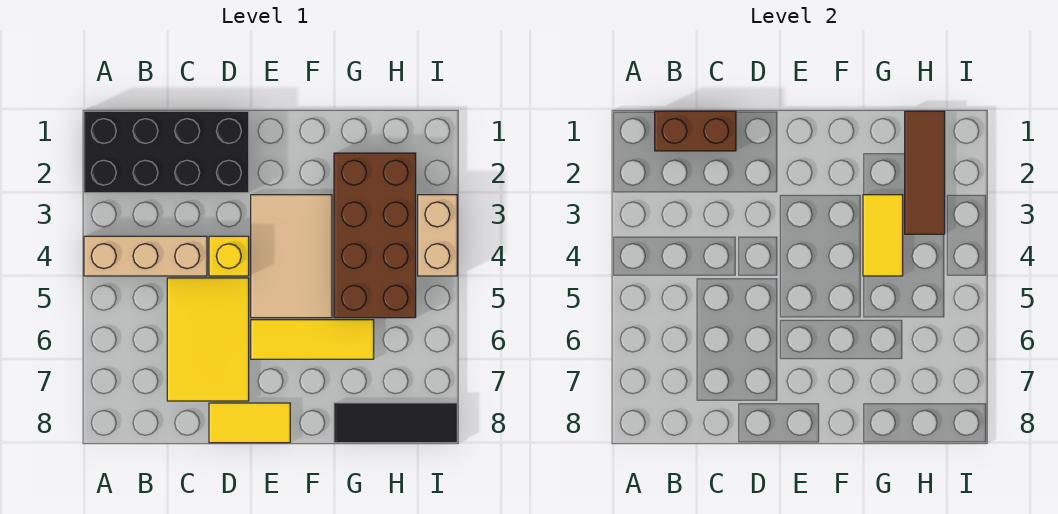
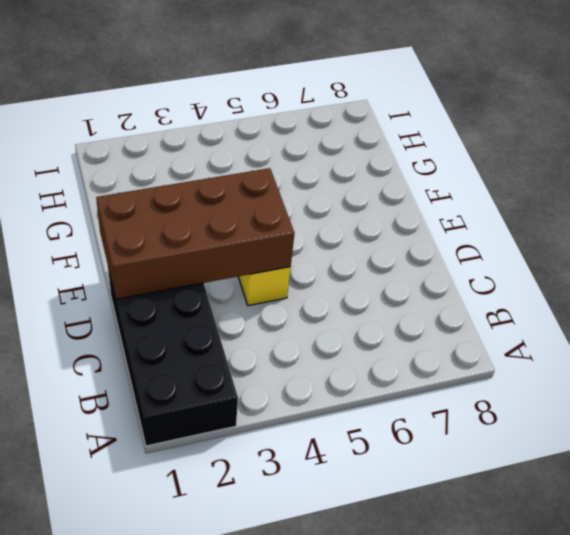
brown 2x4 brick [96,168,295,299] -> brown 2x4 brick moved to [334,153,416,318]
none -> tan 1x3 brick [84,236,207,276]
none -> yellow 2x3 tile [167,278,249,401]
none -> yellow 1x2 tile [209,403,290,443]

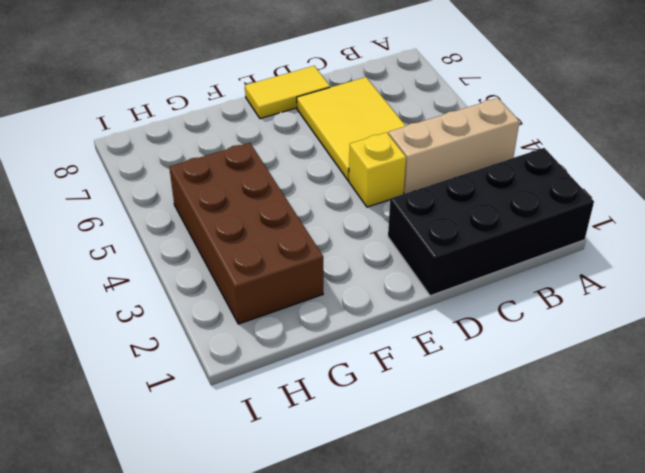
none -> tan 2x3 tile [251,195,332,318]
none -> yellow 1x3 tile [251,320,374,359]
none -> black 1x3 tile [334,403,457,443]

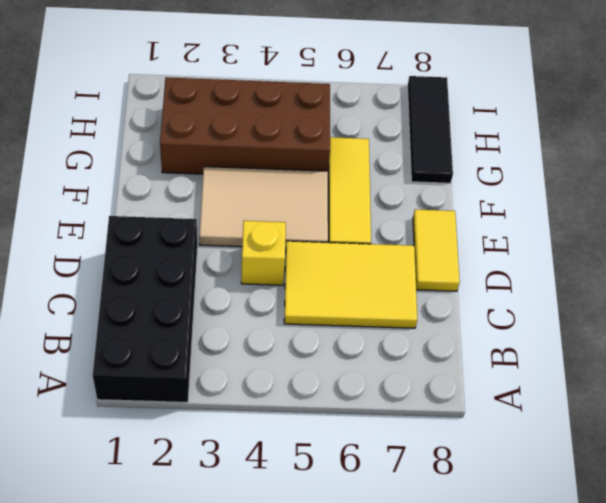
none -> tan 1x3 brick [84,236,207,276]
none -> tan 1x2 brick [418,195,457,276]
none -> brown 1x2 brick [655,111,736,151]

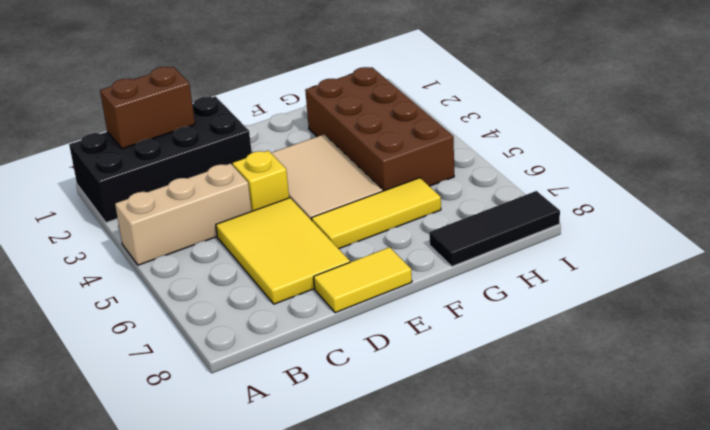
none -> tan 1x2 brick [418,195,457,276]
none -> yellow 1x2 tile [863,195,903,276]
none -> brown 1x3 tile [905,111,945,234]

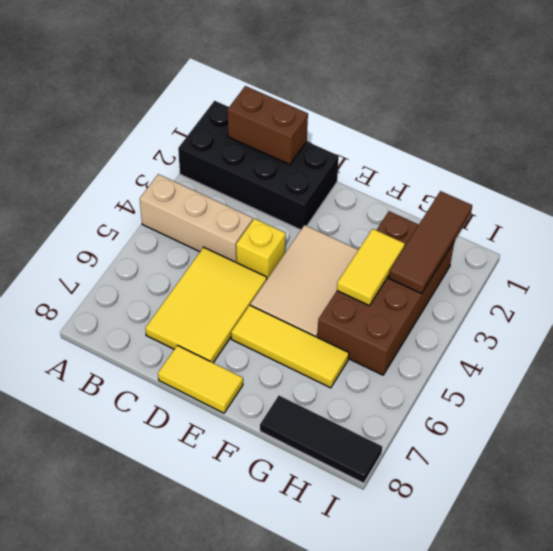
none -> tan 1x2 brick [418,195,457,276]

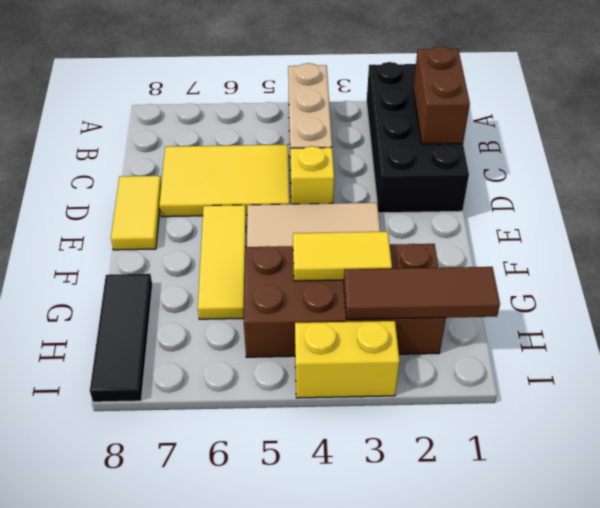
yellow 1x2 brick [295,321,400,398] -> tan 1x2 brick [418,195,457,276]

